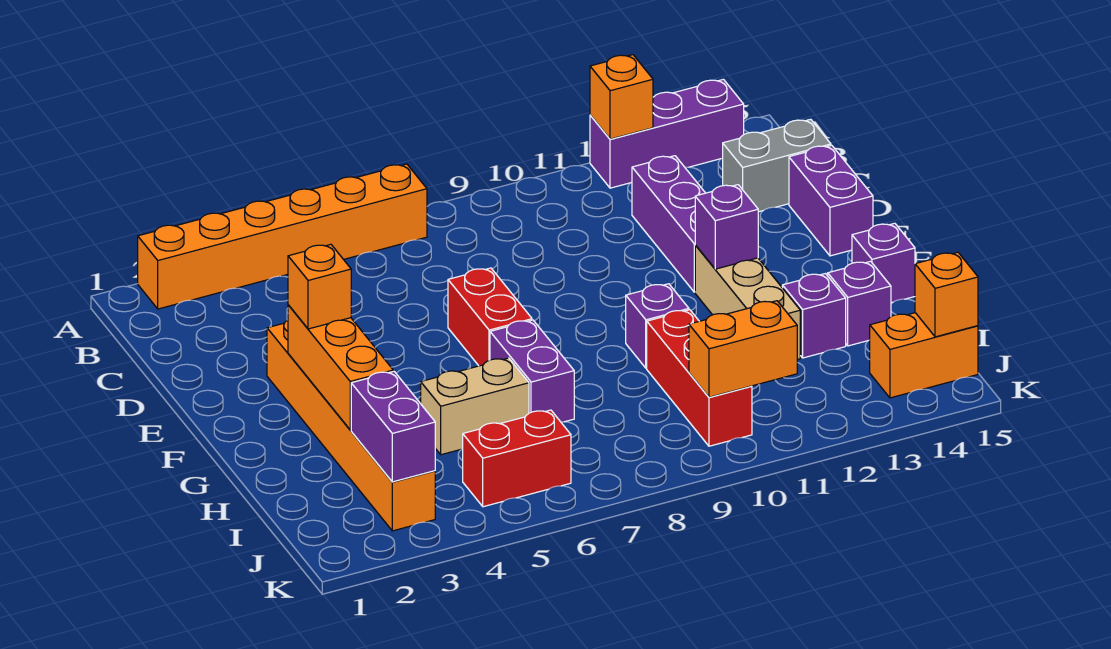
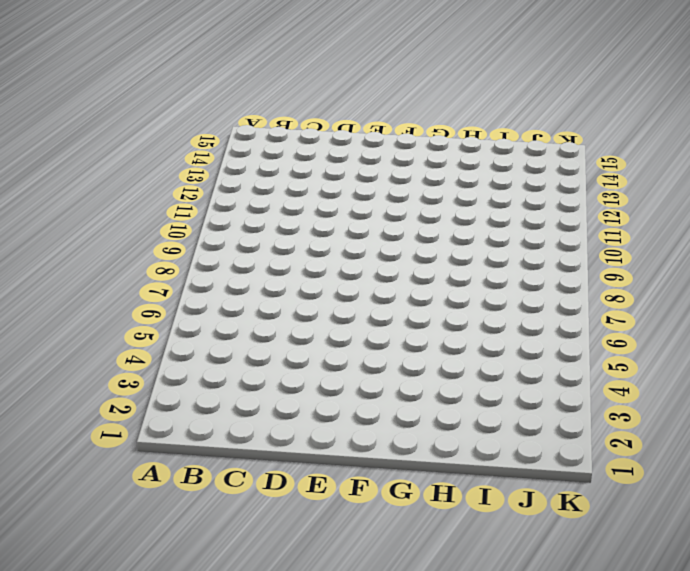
none -> orange 1x6 brick [138,164,427,309]
none -> purple 1x3 brick [590,79,744,188]
none -> purple 1x3 brick [632,156,705,292]

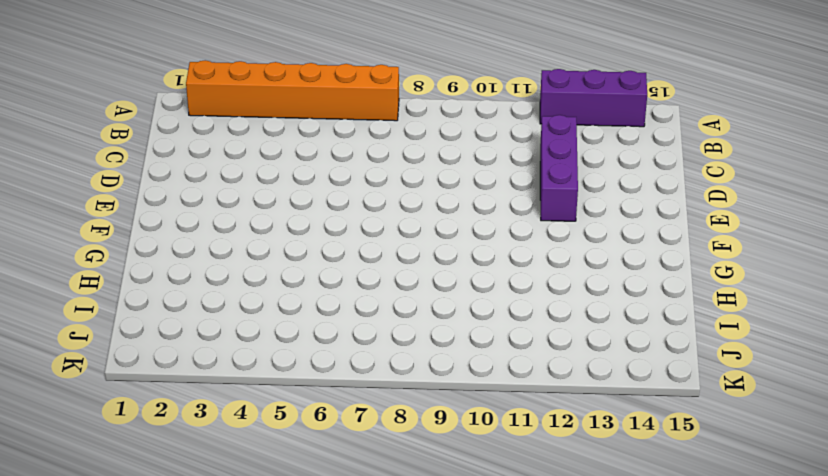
none -> grey 1x2 brick [723,119,831,212]
none -> purple 1x2 brick [789,145,873,256]
none -> orange 1x6 brick [267,320,435,531]

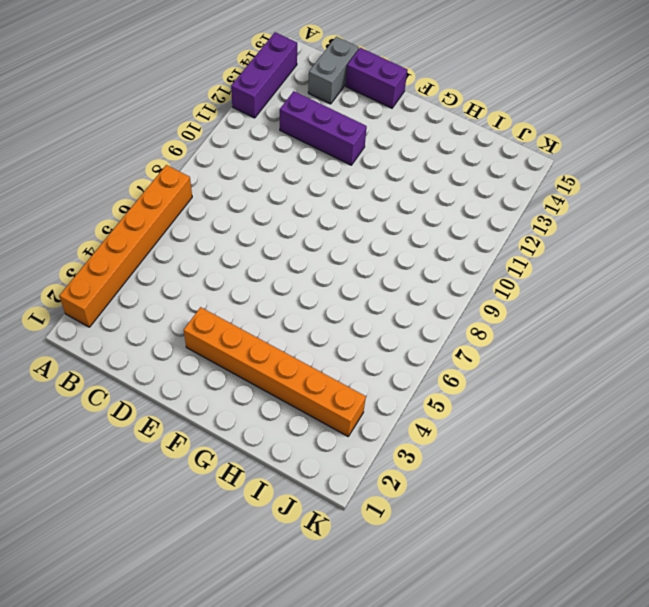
none -> red 1x2 brick [448,268,532,366]
none -> tan 1x3 brick [695,245,800,360]
none -> purple 1x2 brick [490,320,574,422]

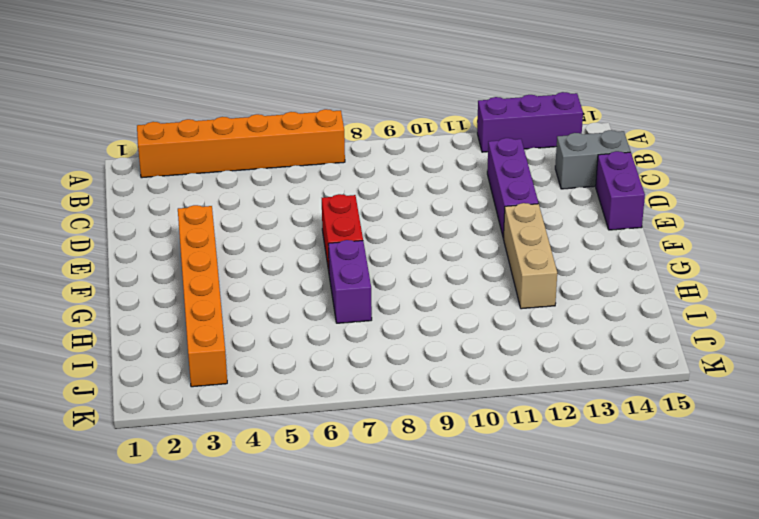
none -> purple 1x1 brick [626,284,689,368]
none -> purple 1x1 brick [852,223,915,303]
none -> tan 1x2 brick [421,358,529,455]

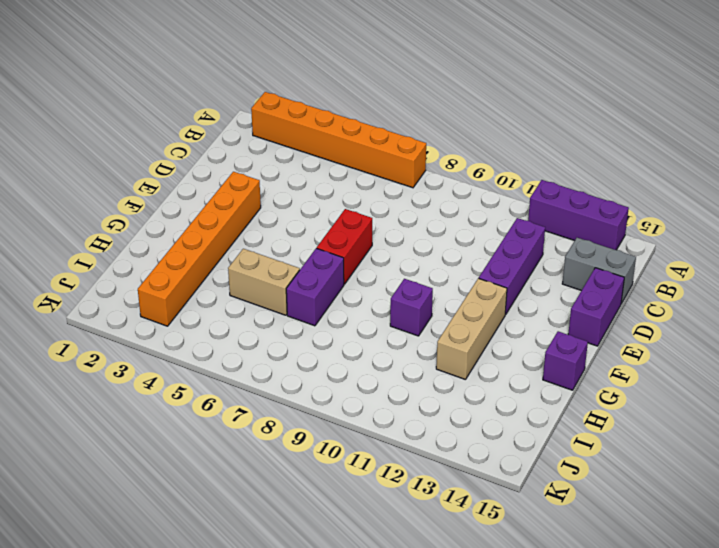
none -> red 1x3 brick [647,310,752,446]
none -> purple 1x1 brick [783,274,846,358]
none -> purple 1x1 brick [828,261,891,346]

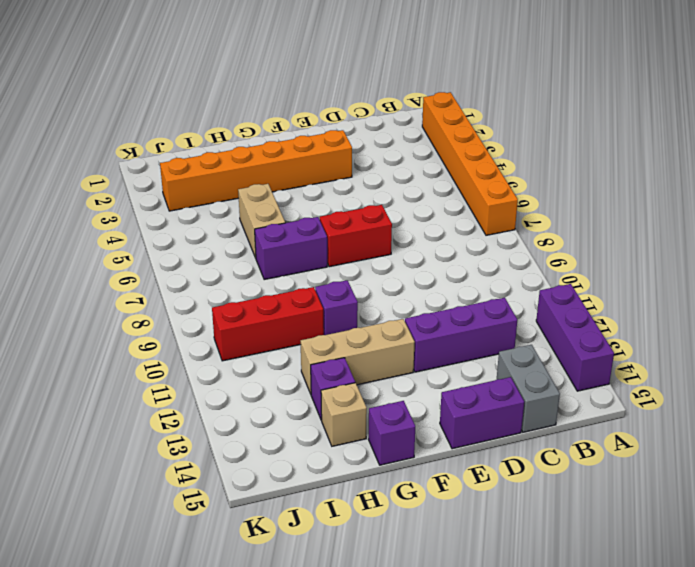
tan 1x1 brick [321,383,367,446] -> purple 1x1 brick [828,261,891,346]
none -> red 1x2 brick [463,410,571,507]
none -> orange 1x2 brick [870,313,978,398]
none -> orange 1x1 brick [590,55,653,139]

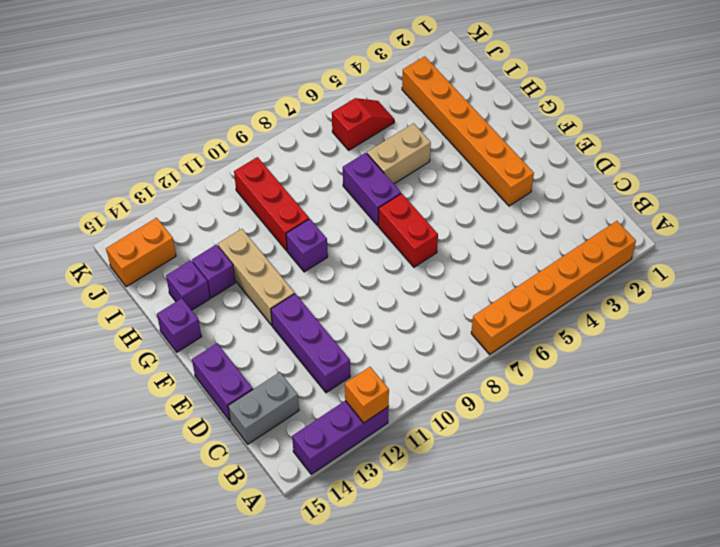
red 1x2 slope [332,98,394,150] -> red 1x2 brick [463,410,571,507]
none -> orange 1x3 brick [288,305,393,430]
none -> purple 1x1 brick [695,185,758,269]
none -> purple 1x2 brick [351,371,435,482]

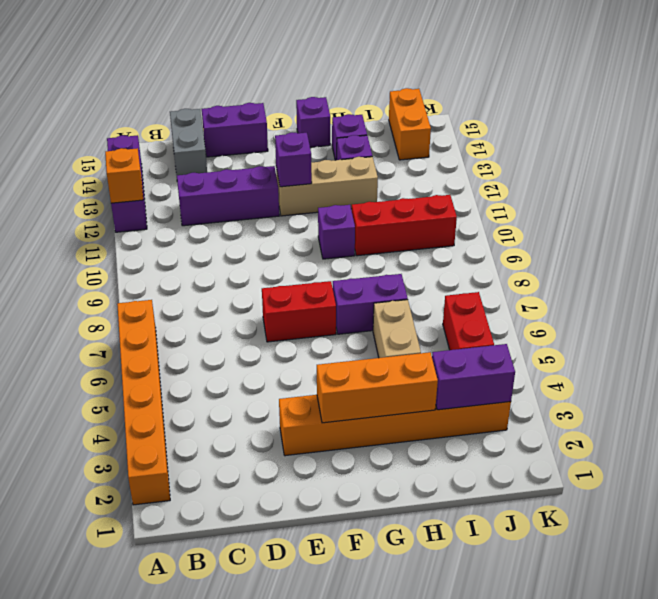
none -> orange 1x2 brick [689,301,797,397]
none -> orange 1x1 brick [915,252,978,337]
none -> orange 1x1 brick [288,244,351,329]

